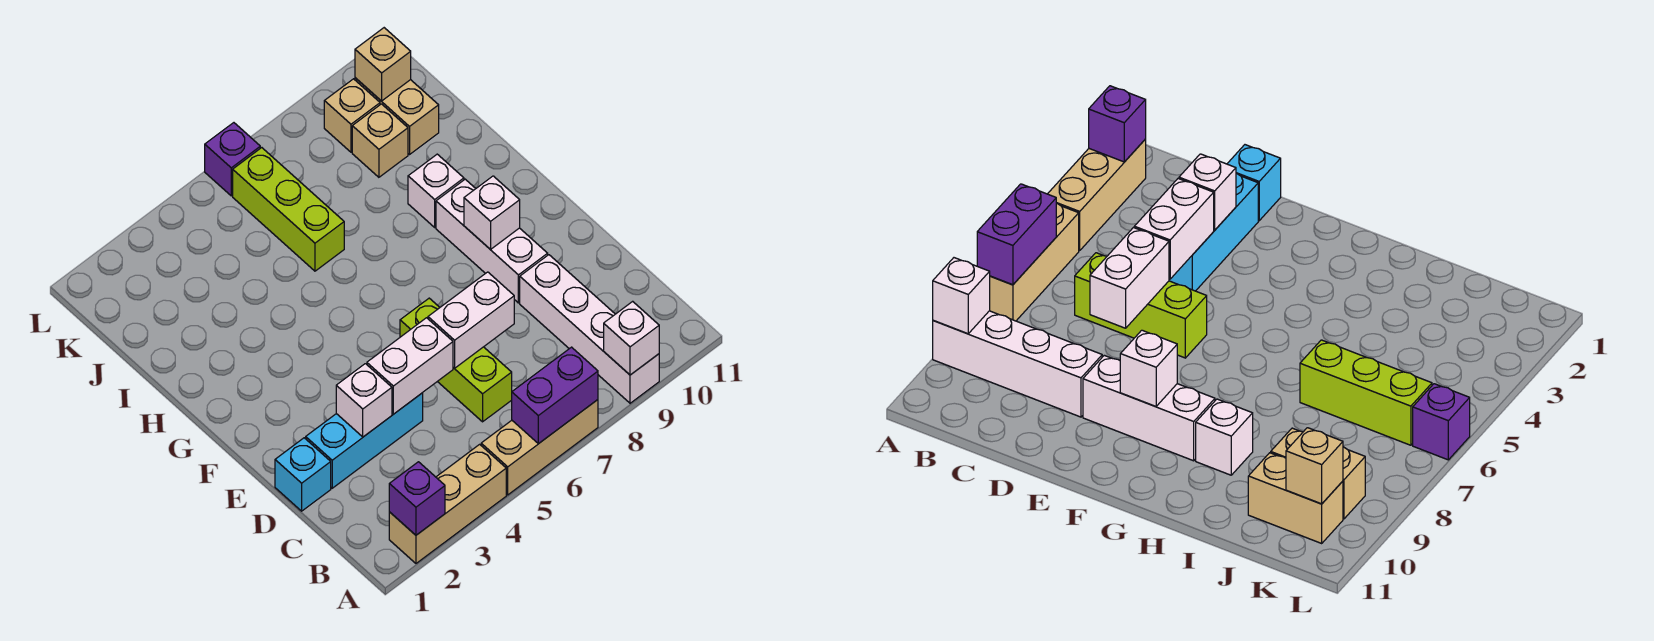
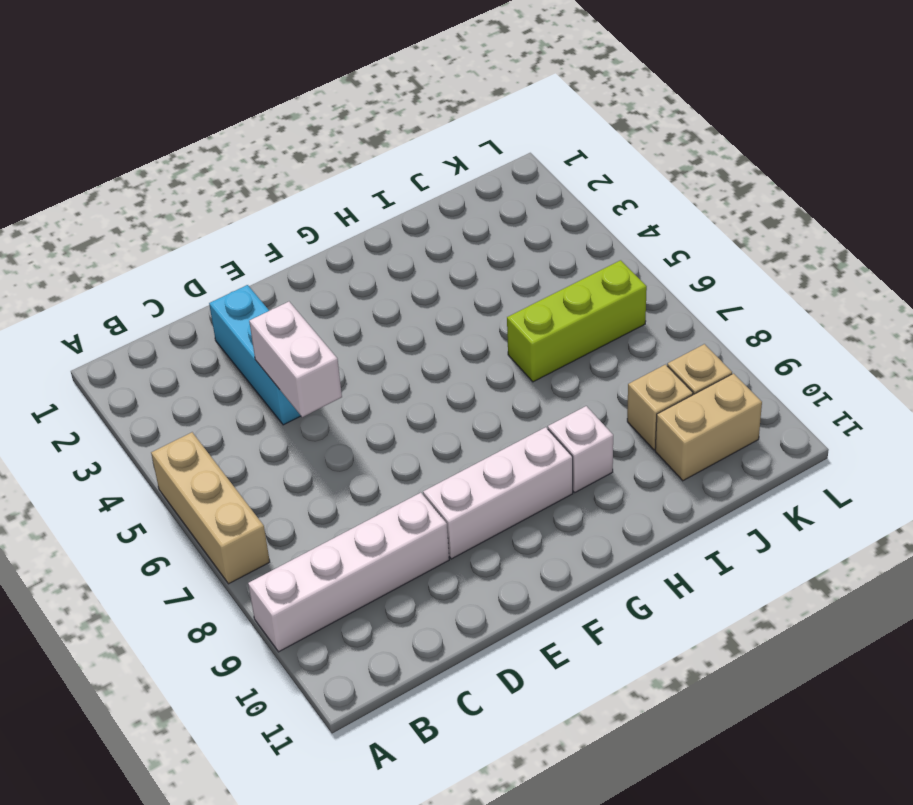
none -> tan 1x3 brick [389,444,506,563]
none -> lime 1x3 brick [400,298,512,422]
none -> cyan 1x1 brick [275,438,331,511]

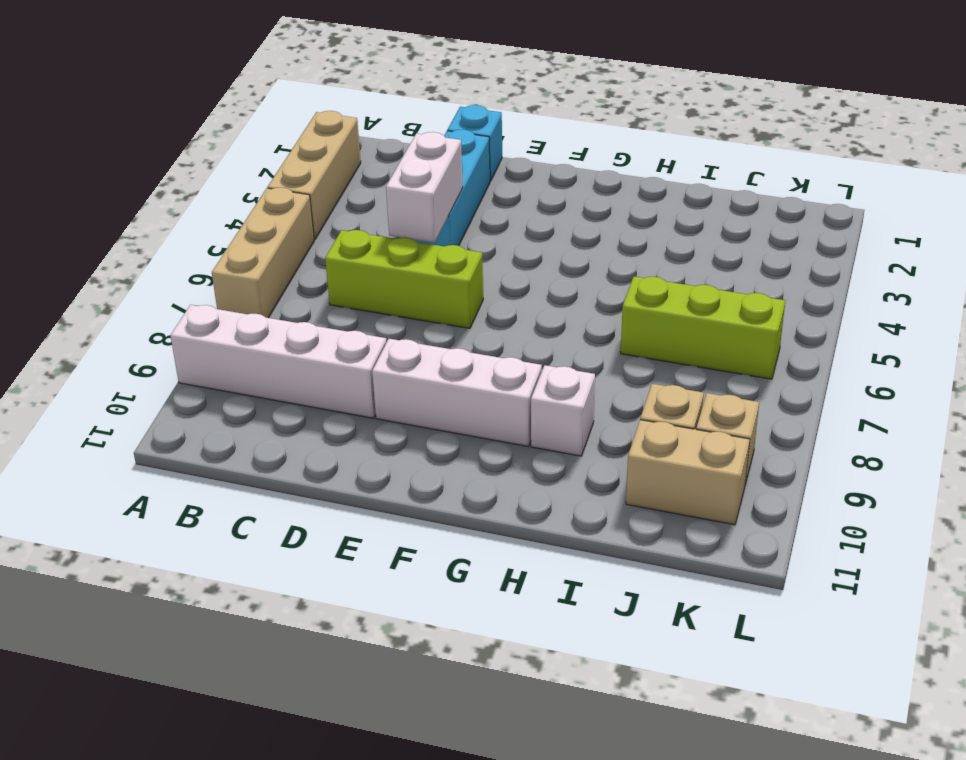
none -> purple 1x1 brick [205,123,260,196]
none -> purple 1x1 brick [389,462,445,535]
none -> purple 1x2 brick [512,347,598,444]

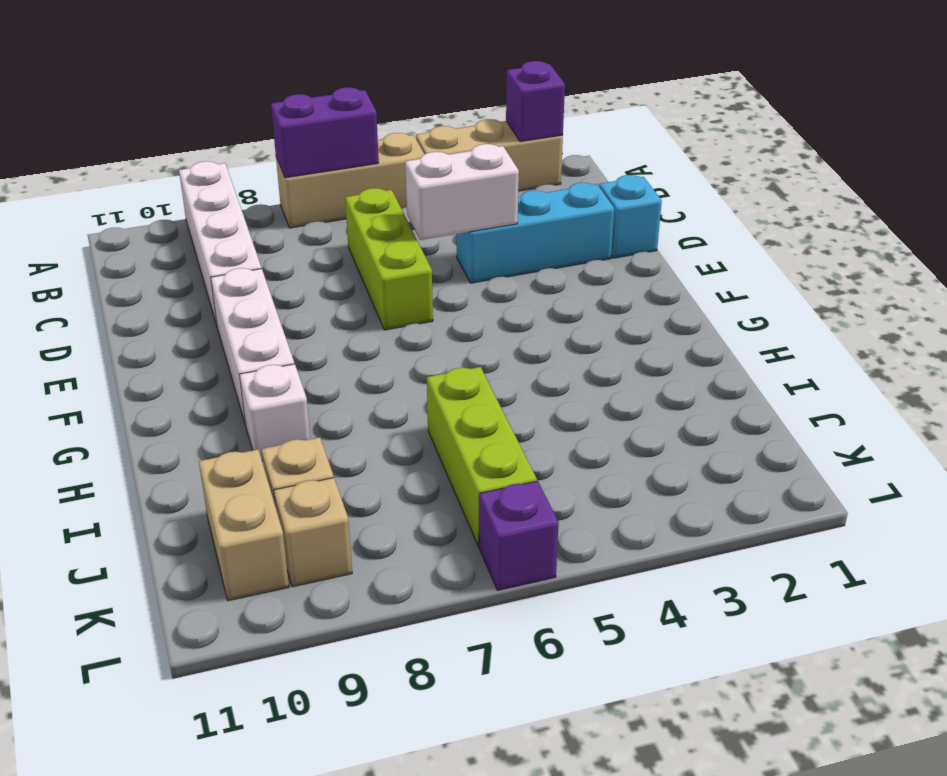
none -> white 1x1 brick [604,301,659,375]
none -> white 1x1 brick [336,364,392,437]
none -> white 1x2 brick [428,272,514,368]

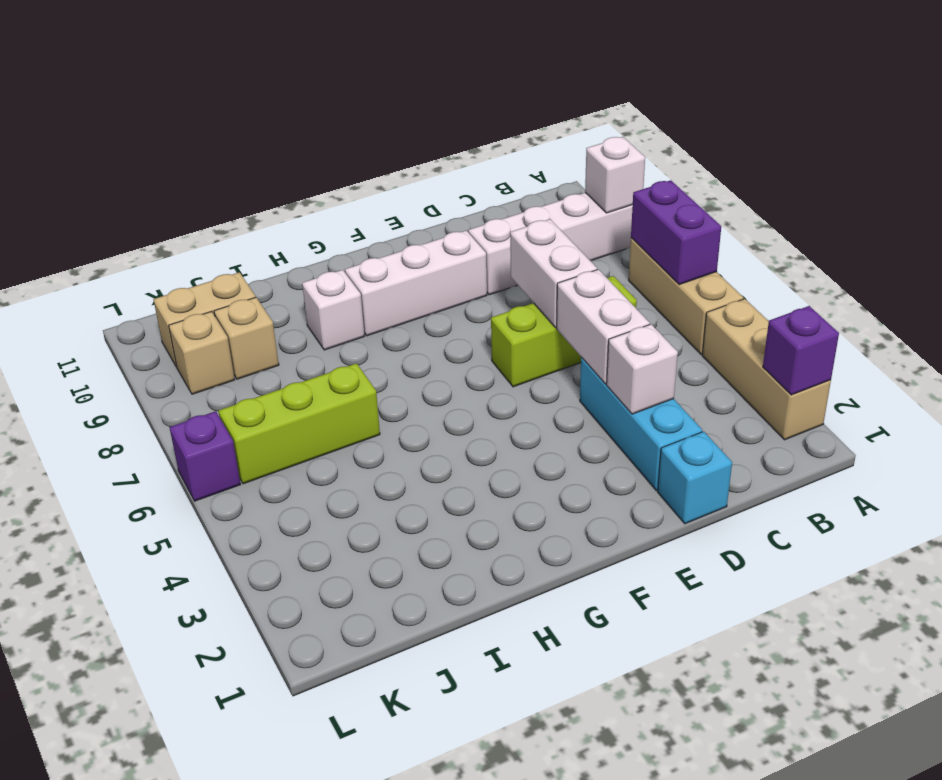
none -> white 1x1 brick [464,176,520,249]
none -> tan 1x1 brick [355,28,411,101]

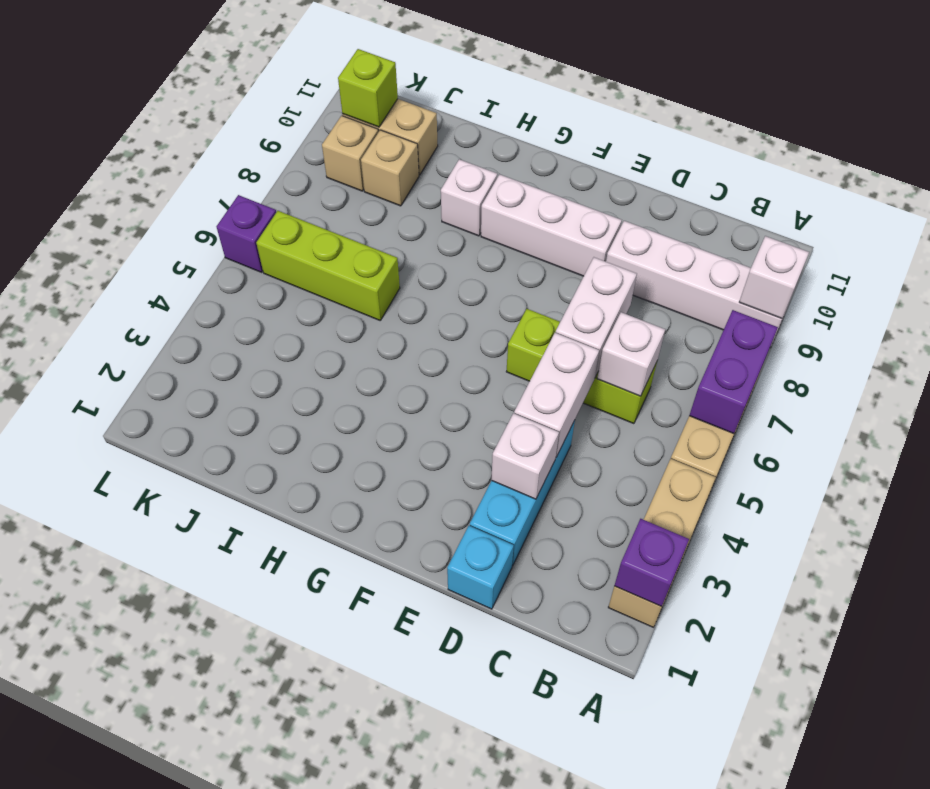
white 1x1 brick [597,312,665,396] -> white 1x1 brick moved to [464,176,520,249]
lime 1x1 brick [338,49,398,127] -> tan 1x1 brick [355,28,411,101]

